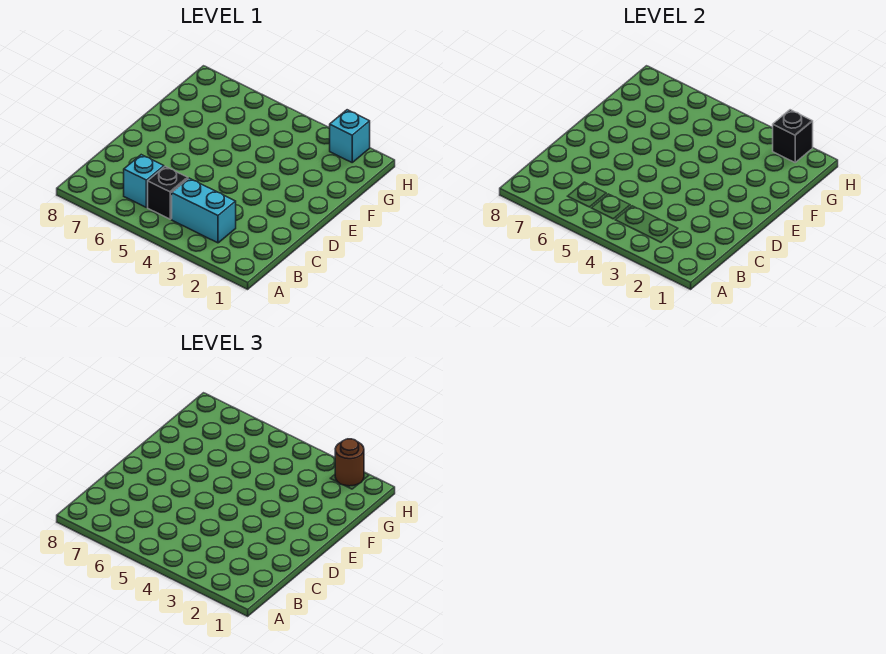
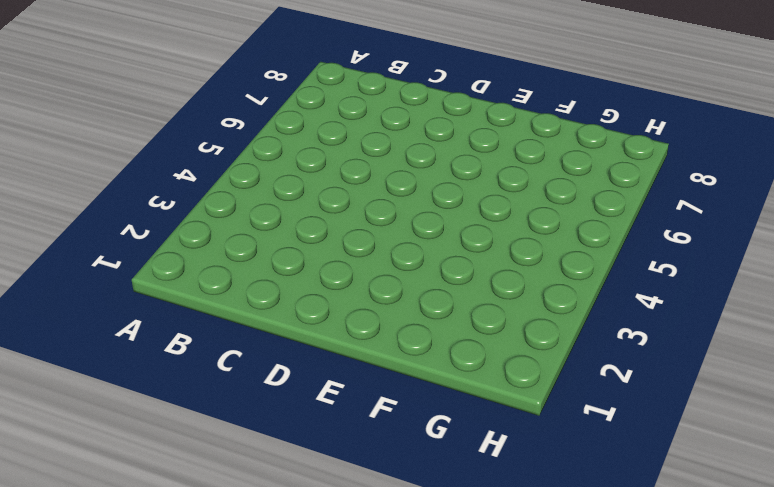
none -> cyan 1x2 brick [172,178,236,243]
none -> black 1x1 brick [148,166,188,219]

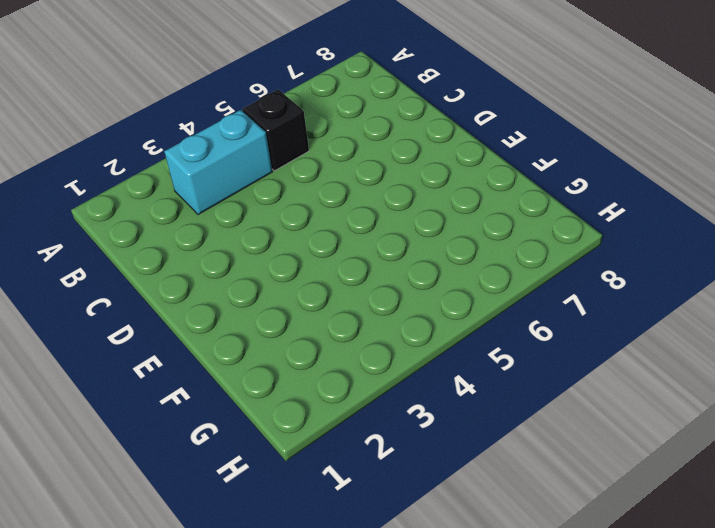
none -> cyan 1x1 brick [124,155,164,207]
none -> cyan 1x1 brick [330,110,370,162]

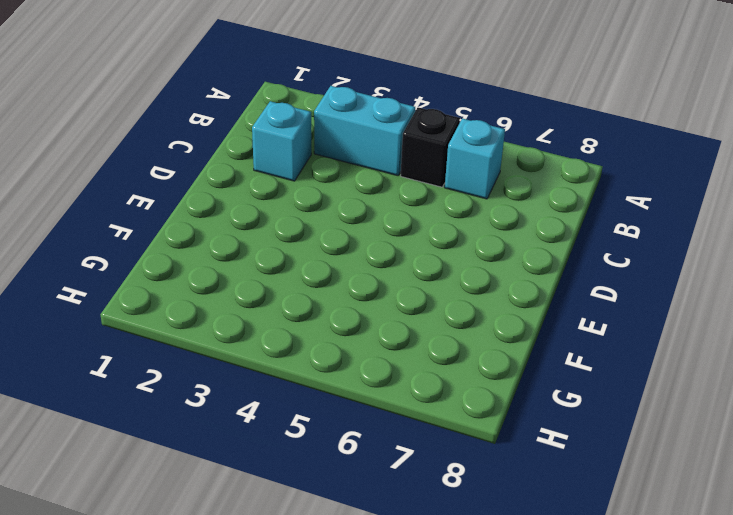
cyan 1x1 brick [252,101,311,181] -> cyan 1x1 brick moved to [330,110,370,162]
none -> black 1x1 brick [773,110,813,162]
none -> brown 1x1 round brick [335,439,364,486]

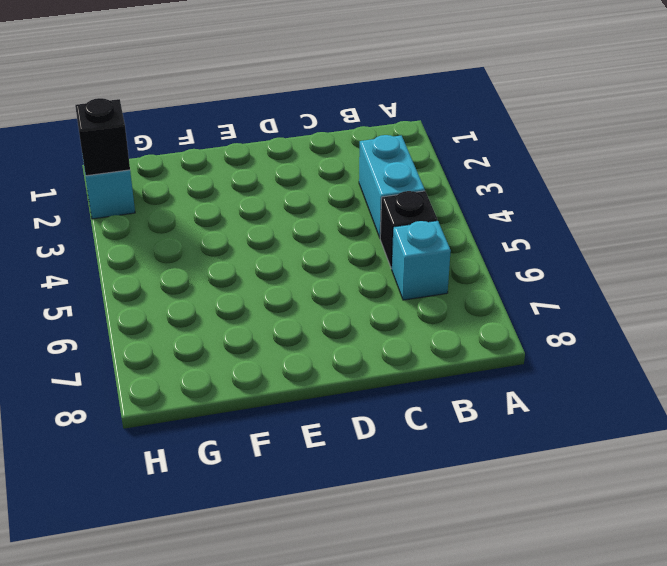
none -> brown 1x1 round brick [335,439,364,486]

